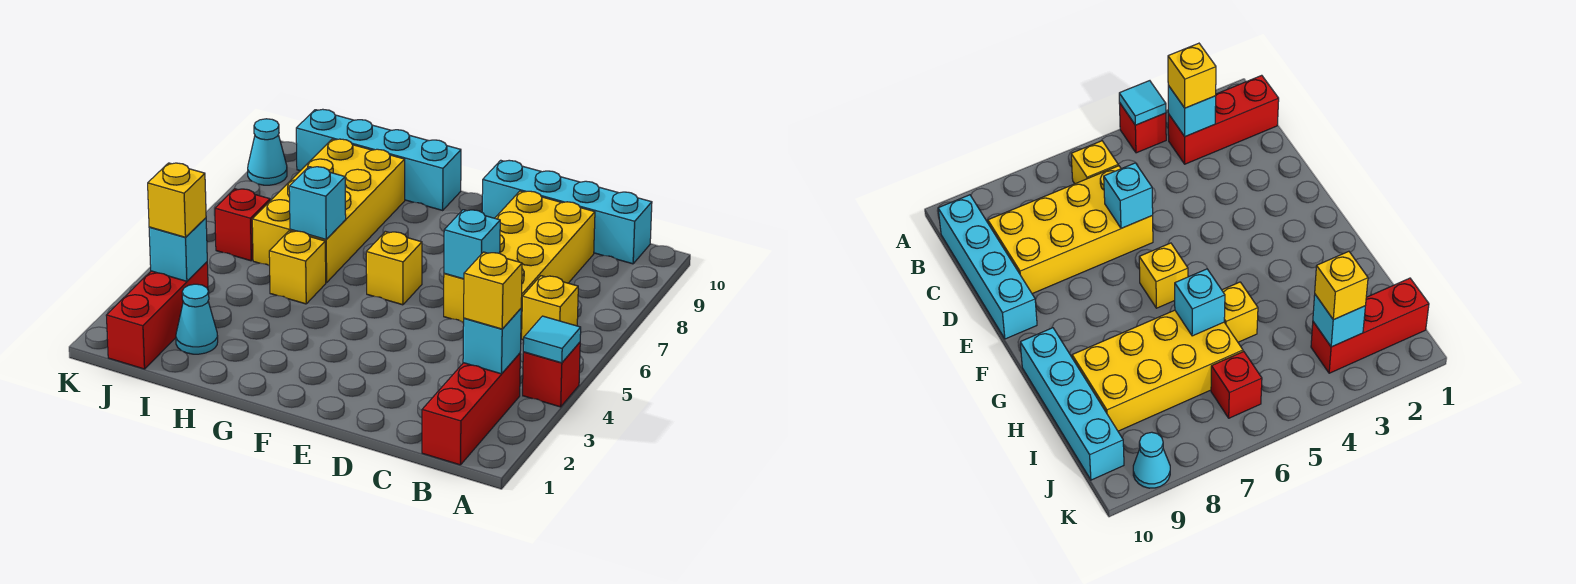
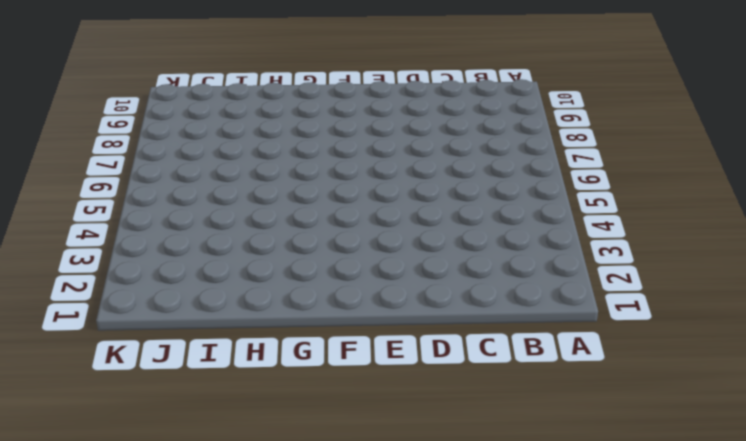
none -> red 1x1 brick [523,342,580,407]
none -> red 1x3 brick [422,353,520,465]
none -> yellow 1x1 brick [522,276,578,340]

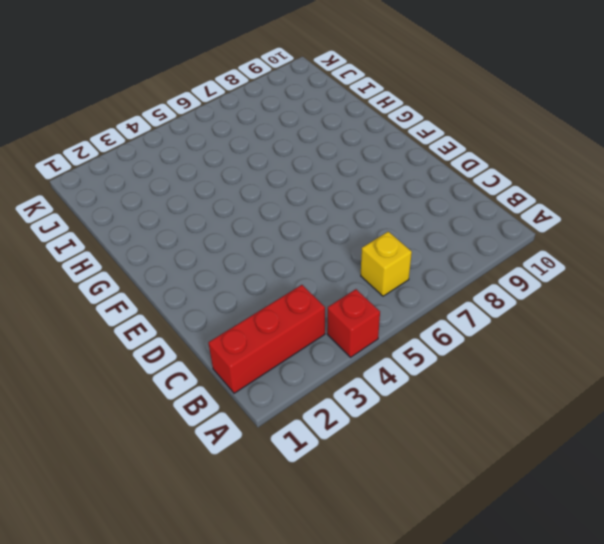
none -> cyan 1x4 brick [482,160,652,264]
none -> yellow 2x4 brick [444,191,595,337]
none -> yellow 1x1 brick [366,232,422,305]

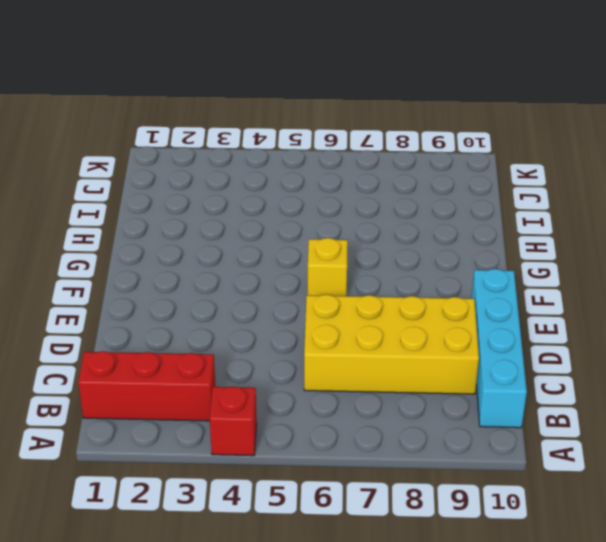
none -> yellow 1x1 brick [522,276,578,340]
none -> cyan 1x4 brick [296,109,461,210]
none -> yellow 1x1 brick [269,231,326,304]

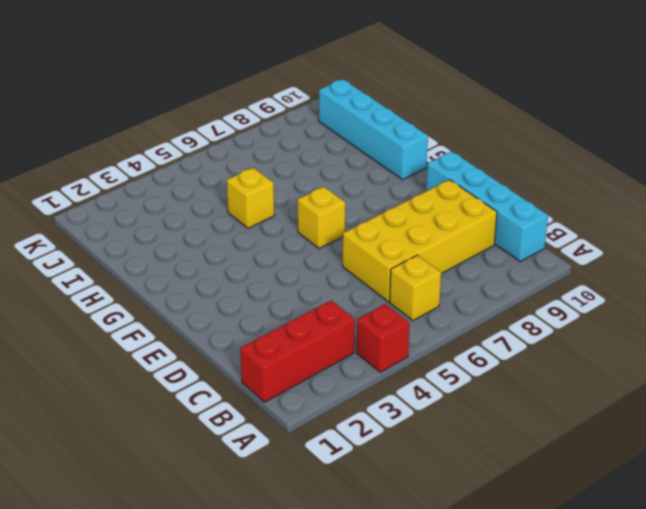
none -> yellow 2x4 brick [252,139,405,283]
none -> cyan 1x1 cone [176,284,218,354]
none -> red 1x3 brick [106,262,208,369]

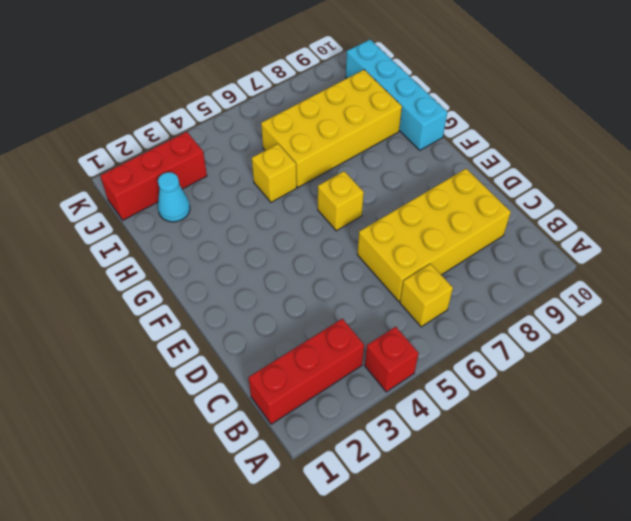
none -> cyan 1x4 brick [482,160,652,264]
none -> red 1x1 brick [215,189,270,261]
none -> cyan 1x1 cone [248,119,287,185]

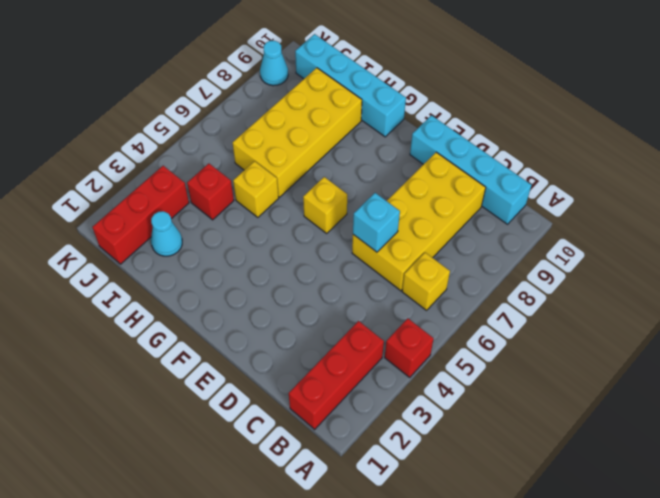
red 1x1 brick [187,164,234,220] -> red 1x1 brick moved to [215,189,270,261]
none -> cyan 1x1 tile [523,316,581,363]
none -> cyan 1x1 brick [463,309,521,374]
none -> cyan 1x1 brick [289,167,346,239]

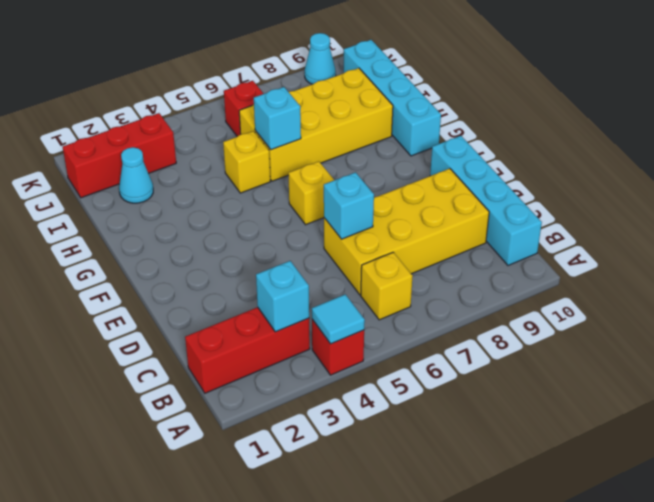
none -> cyan 1x1 brick [149,218,207,281]
none -> yellow 1x1 brick [464,252,522,329]
none -> yellow 1x1 brick [148,163,206,237]

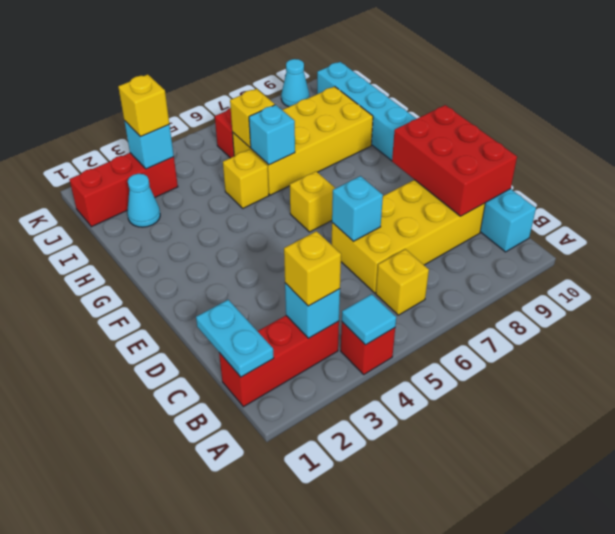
cyan 1x2 plate [196,300,274,377] -> none
red 2x3 brick [392,105,517,216] -> none
yellow 1x1 brick [230,89,275,147] -> none

